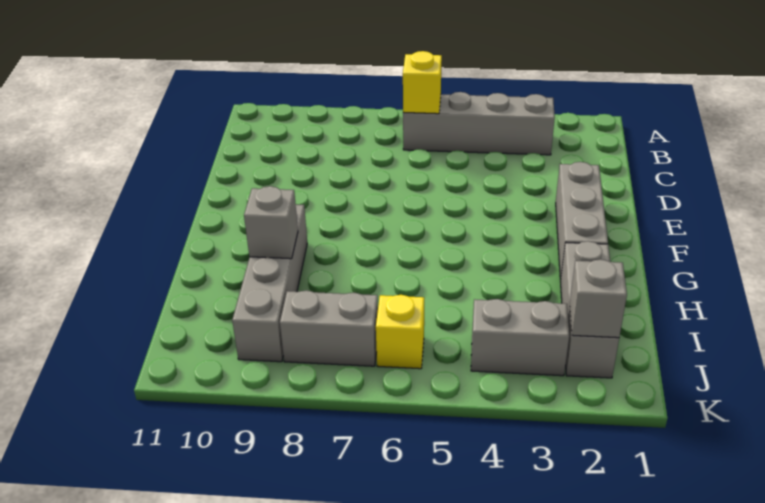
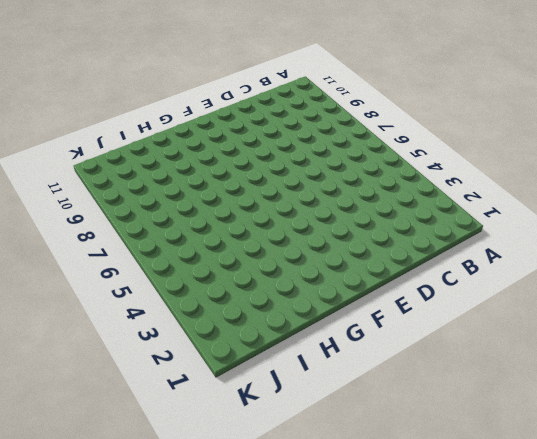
none -> grey 1x4 brick [403,92,555,155]
none -> grey 1x3 brick [556,162,608,279]

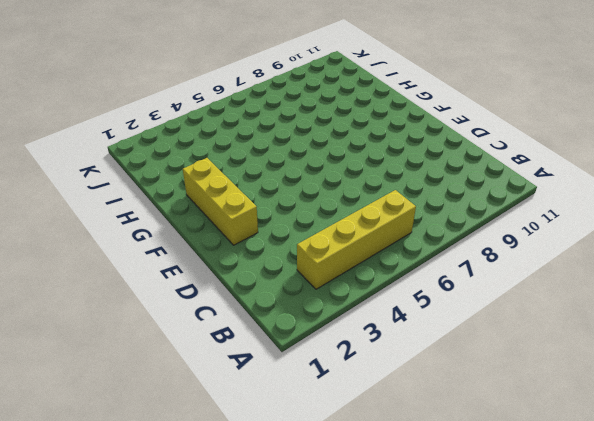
yellow 1x4 brick [297,190,416,289] -> grey 1x4 brick [403,92,555,155]
yellow 1x3 brick [183,158,258,245] -> grey 1x3 brick [556,162,608,279]
none -> grey 1x4 brick [232,204,307,362]
none -> grey 1x3 brick [560,241,619,378]

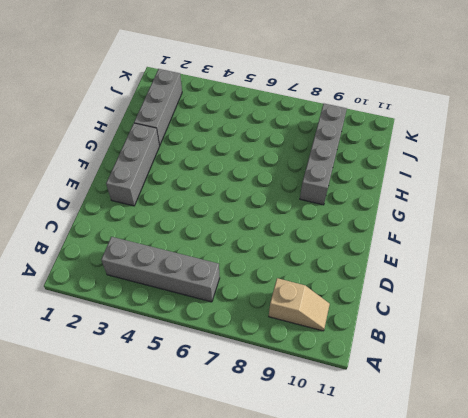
tan 1x2 slope [269,278,330,331] -> none
none -> grey 1x2 brick [471,299,569,376]
none -> yellow 1x1 brick [376,295,424,369]

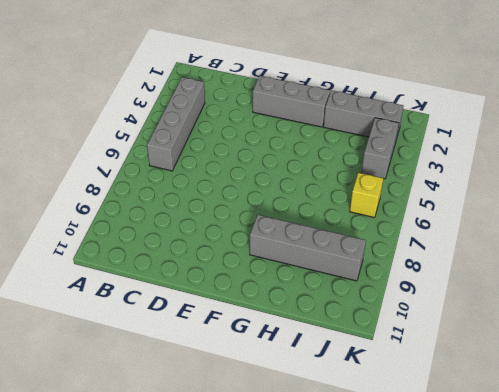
none -> grey 1x2 brick [280,290,378,366]
none -> yellow 1x1 brick [403,51,442,114]

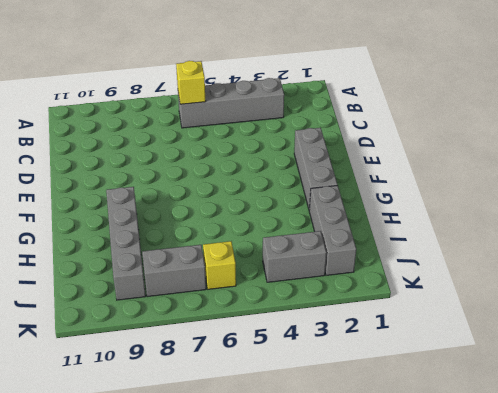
none -> grey 1x1 brick [244,186,298,259]
none -> grey 1x1 brick [570,259,627,338]

